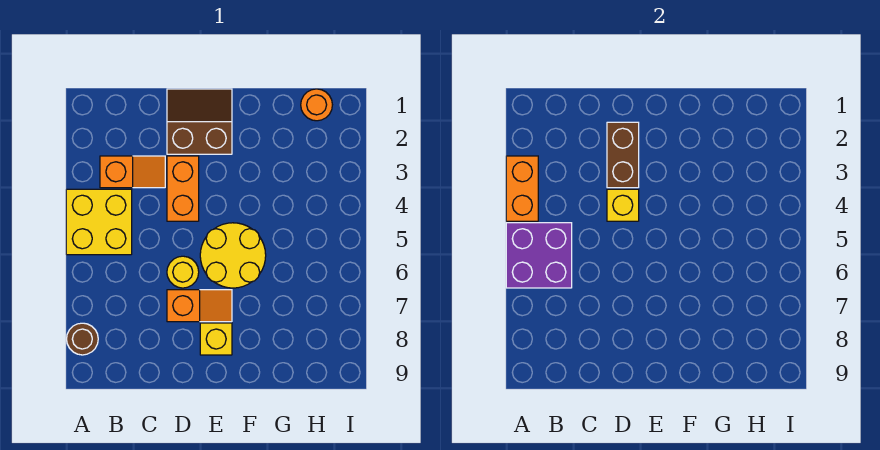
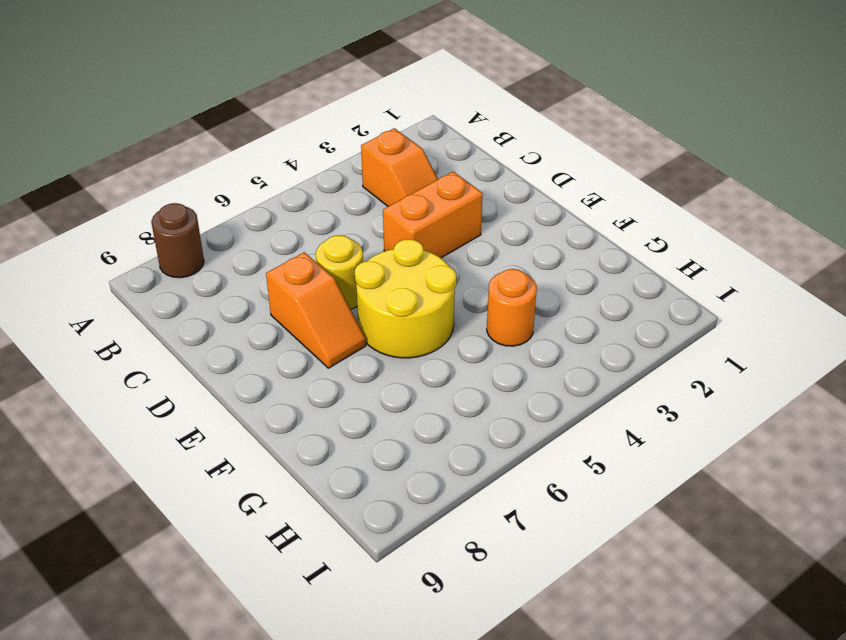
orange 1x1 round brick [487,269,537,346] -> orange 1x1 round brick moved to [301,89,332,121]
none -> yellow 2x2 brick [66,189,132,255]
none -> brown 2x2 slope [167,89,232,154]
none -> yellow 1x1 brick [200,323,232,355]

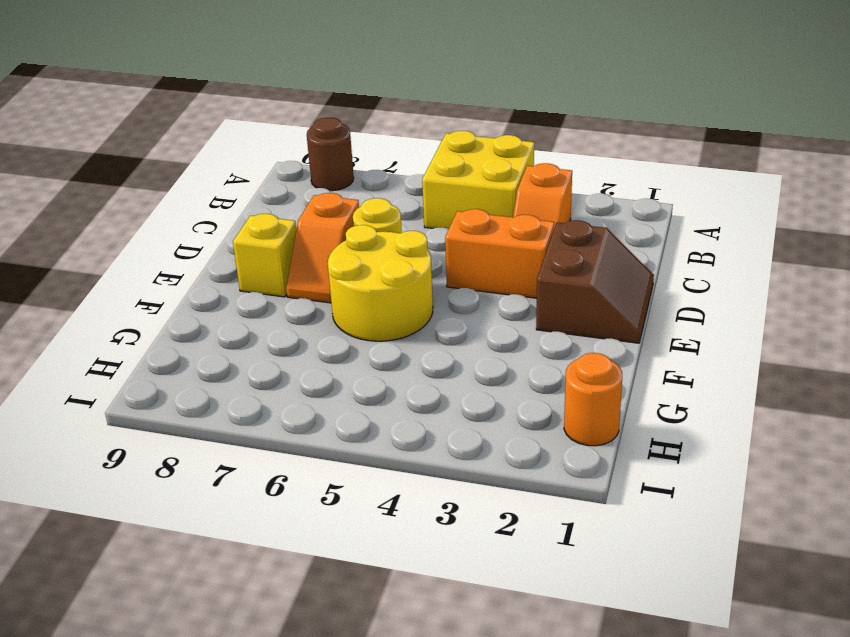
none -> orange 1x2 brick [506,156,538,221]
none -> purple 2x2 brick [506,223,572,288]
none -> brown 1x2 brick [607,122,639,188]

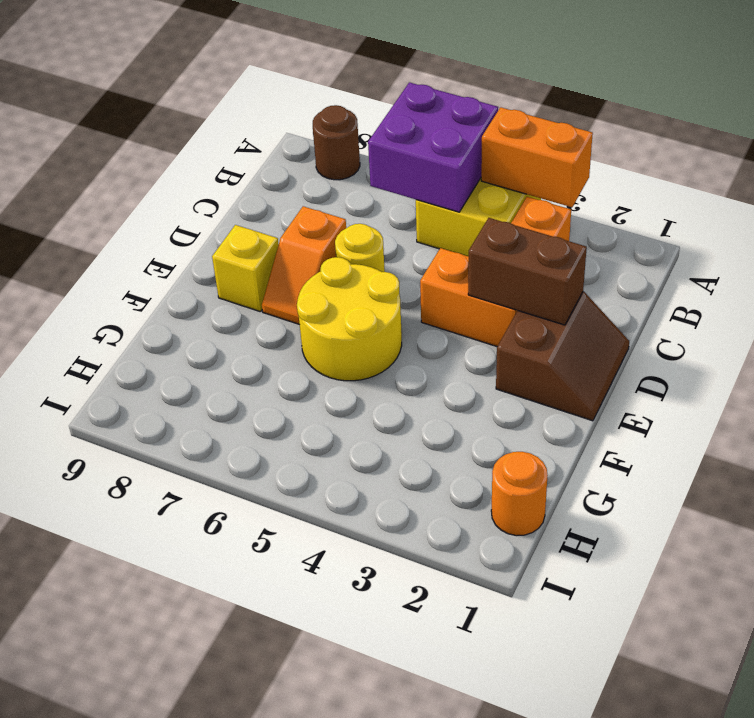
none -> yellow 1x1 brick [607,189,639,221]

